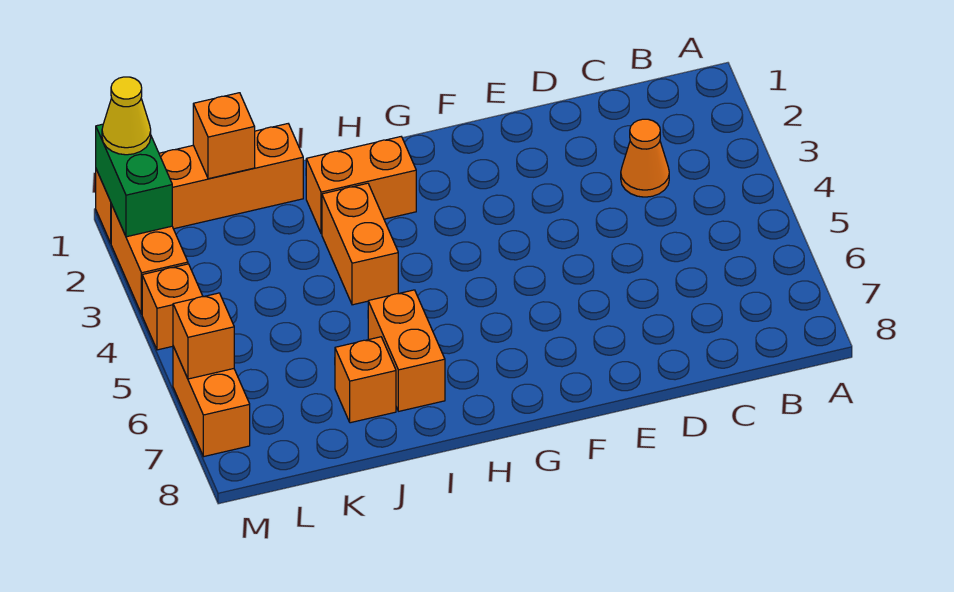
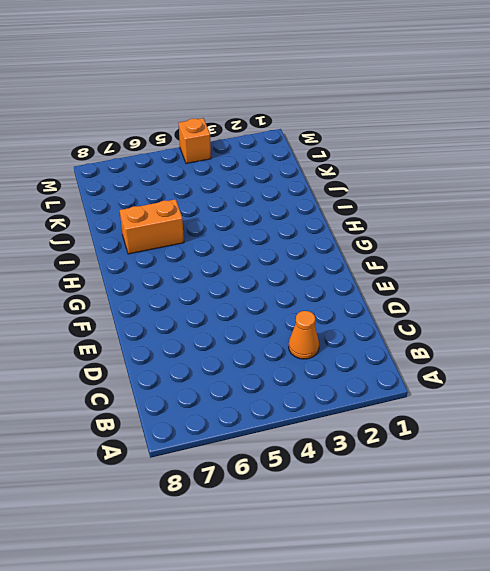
none -> orange 1x2 brick [306,137,416,234]
none -> orange 1x2 brick [322,183,398,305]
none -> orange 1x4 brick [96,124,303,243]

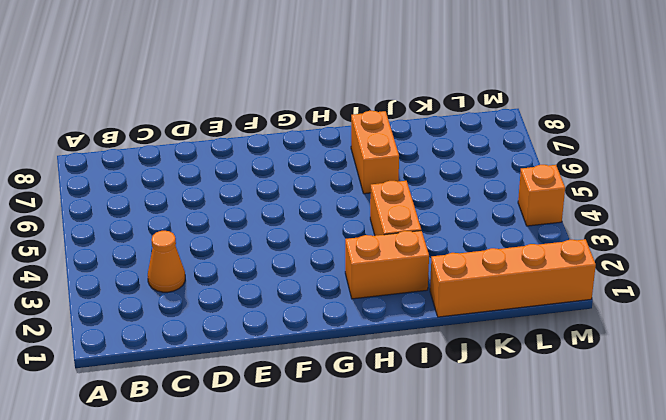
none -> orange 1x1 brick [335,337,396,423]
none -> orange 1x2 brick [111,204,188,314]
none -> orange 1x2 brick [173,346,250,457]

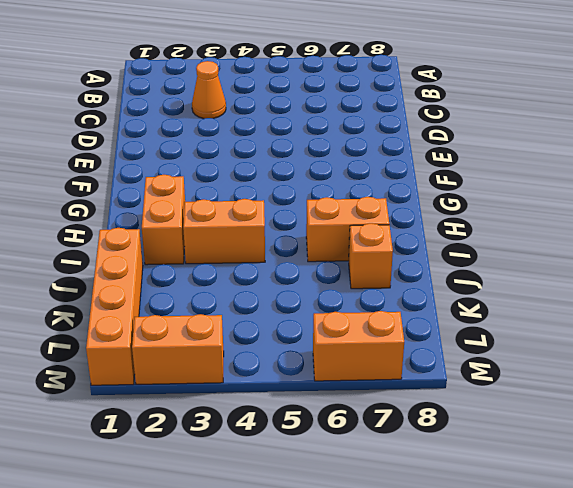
none -> orange 1x1 brick [142,264,203,350]
none -> orange 1x1 brick [193,93,255,179]
none -> green 1x2 brick [96,124,172,237]

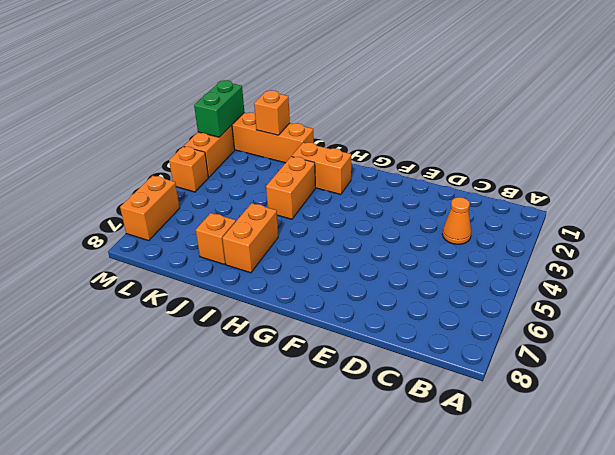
none -> orange 1x1 brick [173,293,234,379]
none -> yellow 1x1 cone [102,77,151,155]

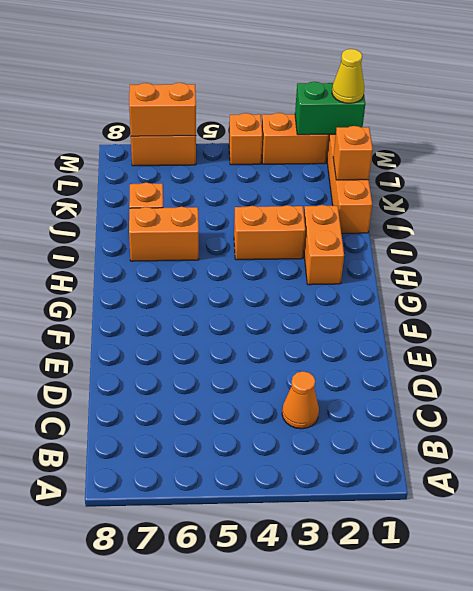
orange 1x2 brick [129,83,196,136] -> orange 1x1 brick [173,293,234,379]

